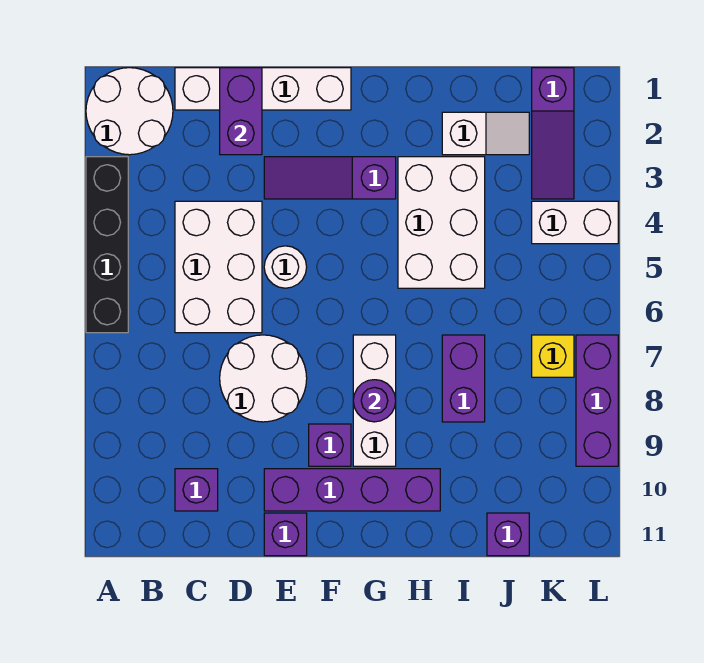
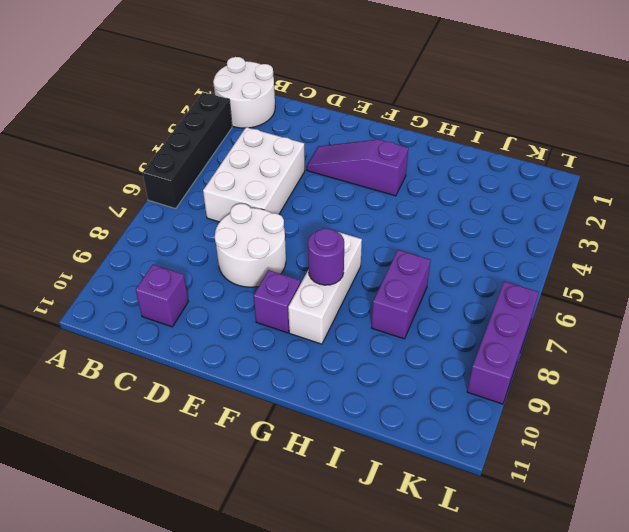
none -> white 1x4 brick [175,68,351,110]
none -> white 1x1 round brick [264,246,307,288]
none -> purple 1x4 brick [264,469,440,511]

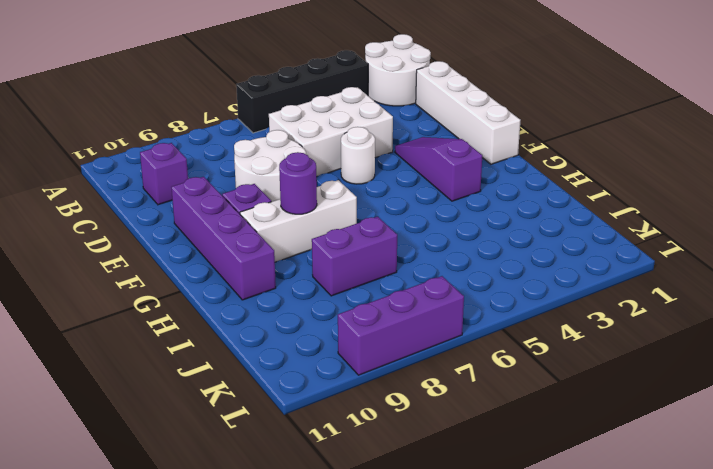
none -> purple 1x1 brick [264,513,307,556]
none -> white 2x3 brick [398,157,485,288]
none -> white 1x2 slope [442,112,529,155]

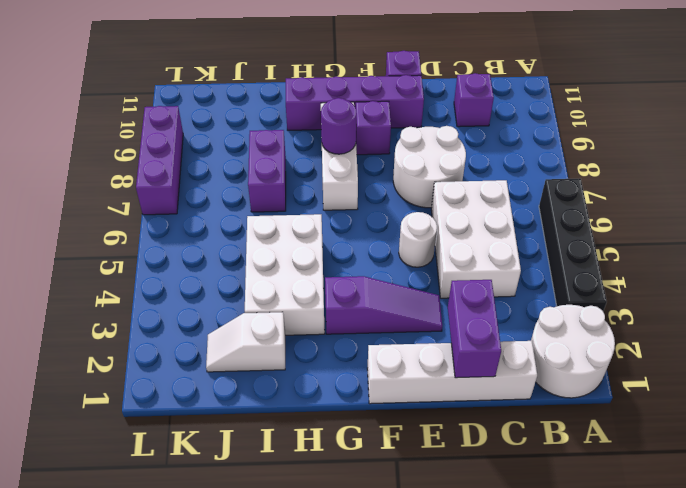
none -> purple 1x1 brick [487,513,529,556]
none -> purple 1x3 slope [532,68,574,199]
none -> white 1x2 brick [532,201,618,244]

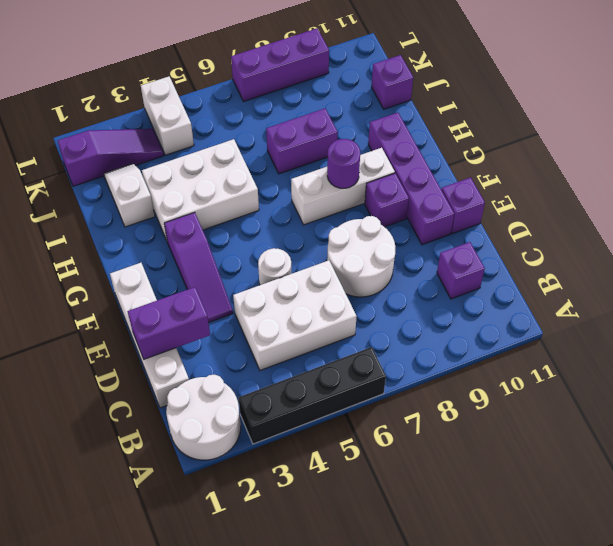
none -> yellow 1x1 brick [532,335,574,377]

